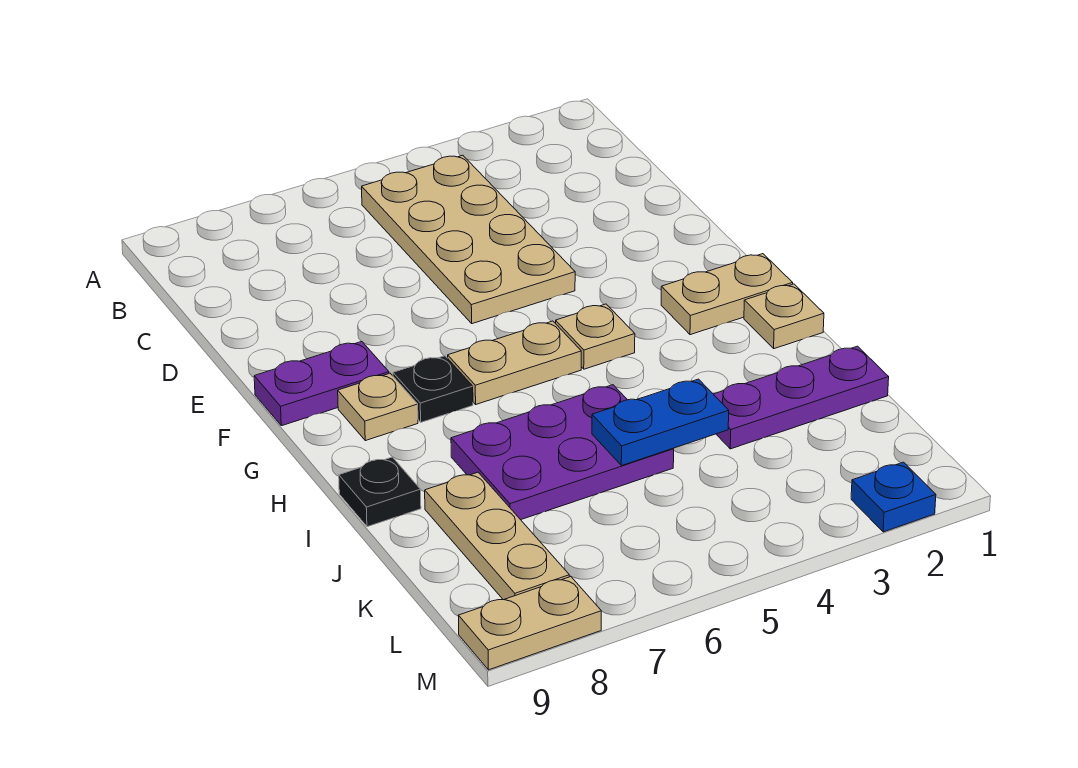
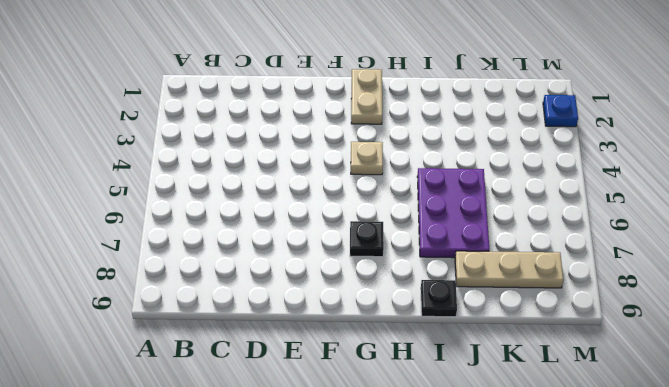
none -> tan 2x4 plate [362,155,575,324]
none -> purple 1x2 plate [254,342,389,426]
none -> tan 1x2 plate [448,321,581,404]

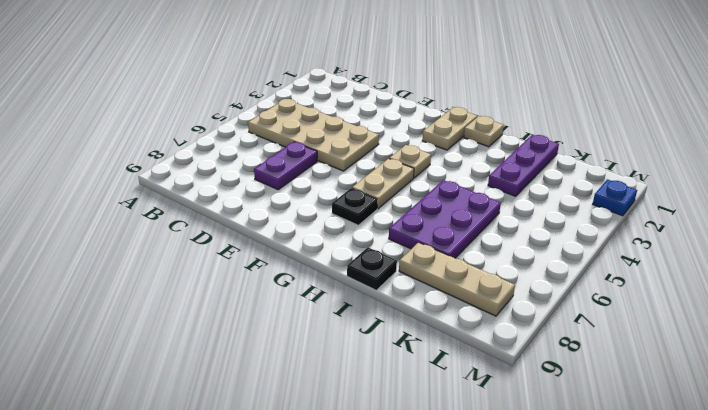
purple 1x2 plate [254,142,317,190] -> purple 1x2 plate moved to [254,342,389,426]
none -> tan 1x1 plate [338,373,418,441]
none -> tan 1x2 plate [458,577,601,670]
none -> blue 1x2 plate [592,379,729,466]

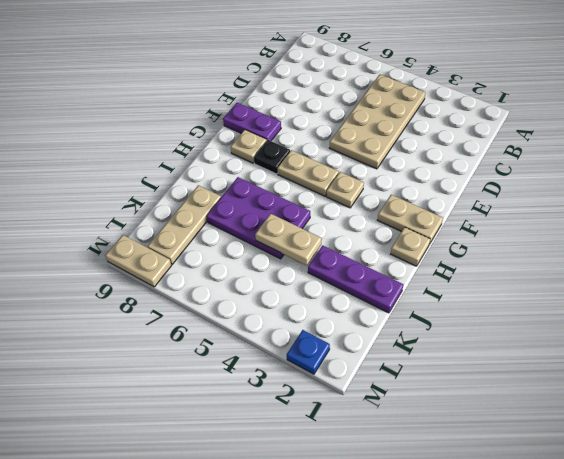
tan 1x2 plate [255,214,321,265] -> blue 1x2 plate [592,379,729,466]
none -> black 1x1 plate [339,457,421,527]

